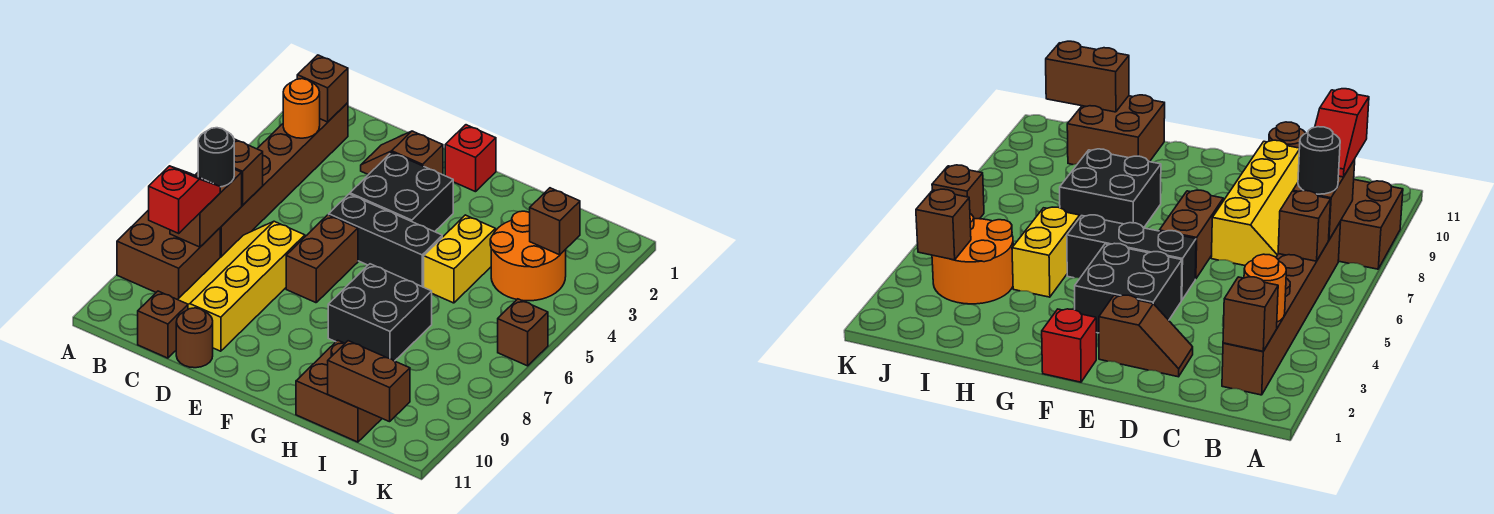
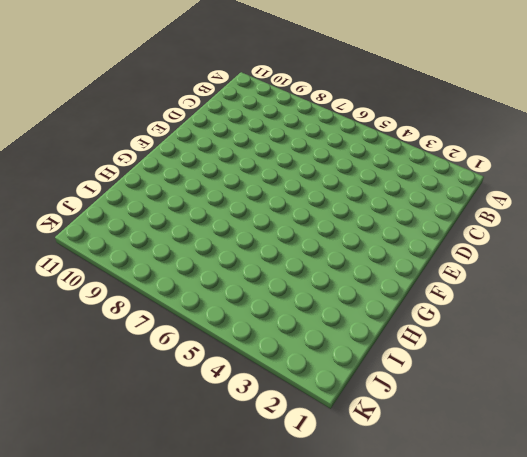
none -> brown 2x2 brick [117,210,220,300]
none -> brown 1x6 brick [220,103,348,257]
none -> yellow 2x4 slope [178,221,305,351]

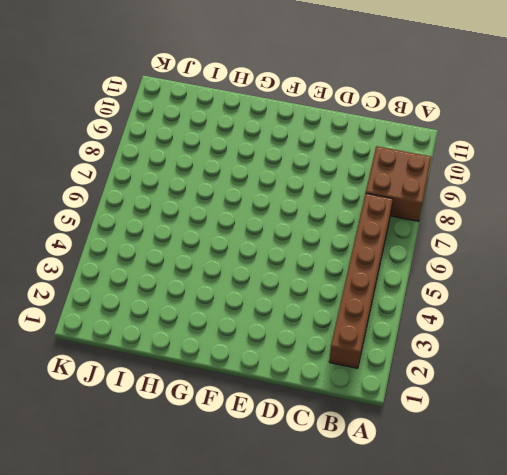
none -> yellow 2x4 slope [178,221,305,351]
none -> brown 1x1 brick [138,291,188,358]
none -> brown 1x2 slope [361,131,443,175]

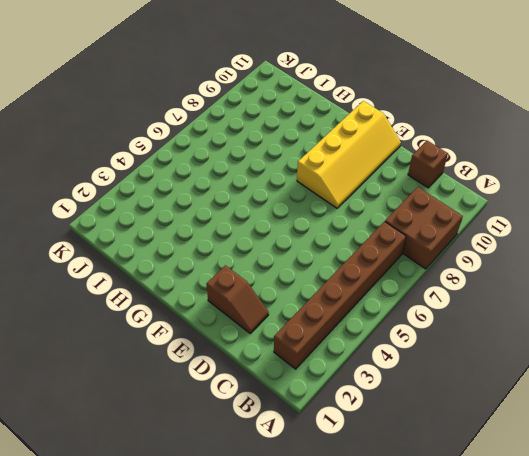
yellow 2x4 slope [297,101,401,208] -> yellow 2x4 slope moved to [178,221,305,351]
none -> brown 1x1 round brick [176,308,213,368]
none -> black 2x2 brick [350,152,453,232]
none -> black 1x3 brick [329,194,442,287]

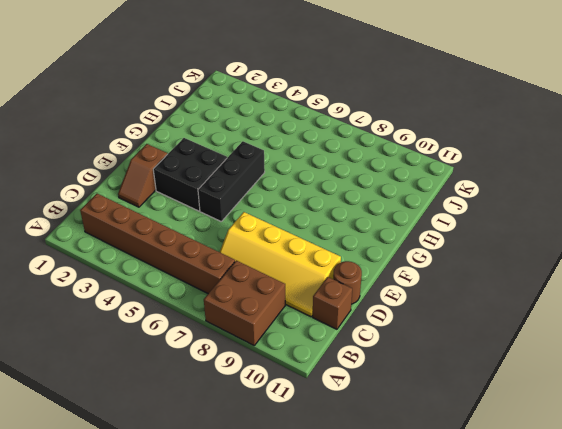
none -> brown 1x2 brick [286,215,358,303]
none -> red 1x1 brick [445,125,496,192]
none -> black 2x2 brick [328,264,432,361]

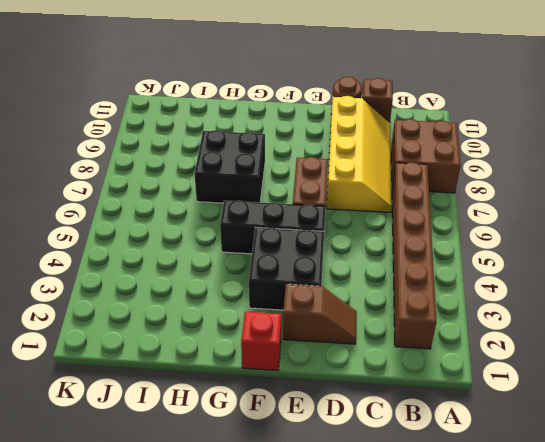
none -> yellow 1x2 brick [424,215,495,303]
none -> brown 2x2 brick [296,340,382,442]
none -> orange 2x2 round brick [490,211,566,301]

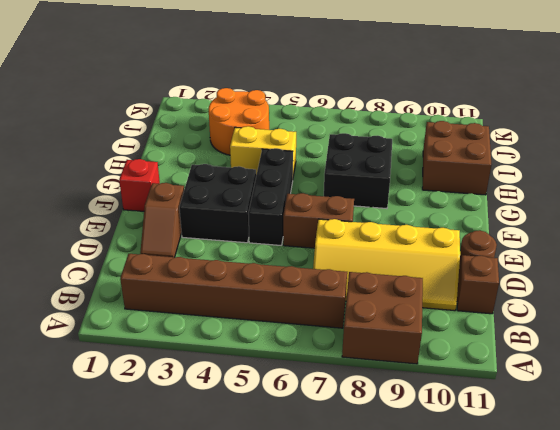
none -> brown 1x1 brick [498,299,548,366]
none -> brown 1x1 brick [297,55,348,122]
none -> orange 1x1 round brick [283,79,320,138]

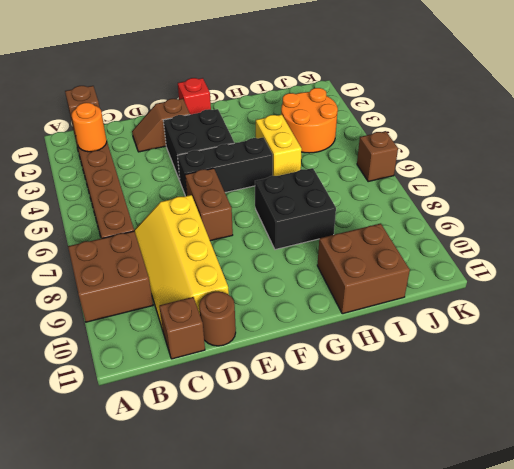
none -> brown 1x1 brick [234,139,263,205]
none -> brown 1x2 brick [170,169,242,247]
none -> brown 1x2 brick [328,341,410,422]

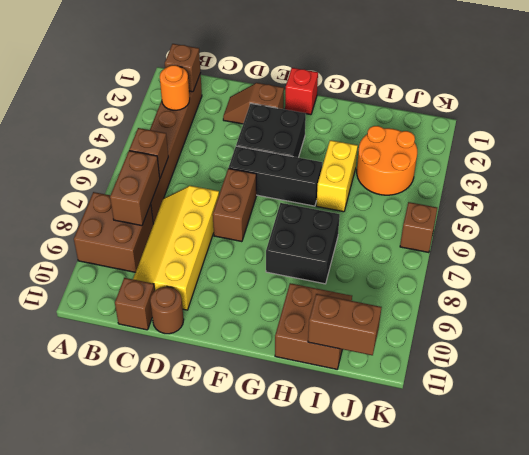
none -> brown 1x1 brick [530,188,580,255]
none -> black 1x1 round brick [198,128,234,187]
none -> red 1x2 slope [149,166,220,233]

